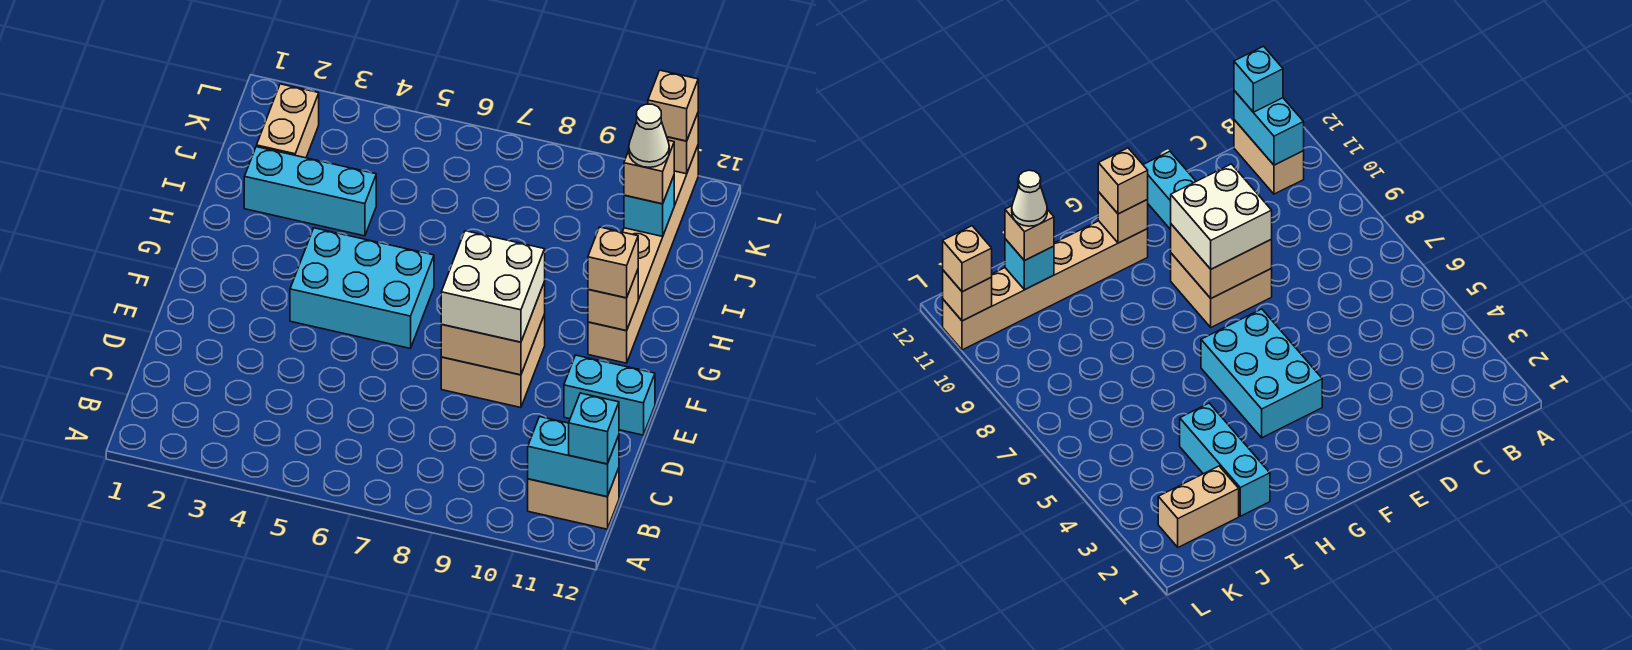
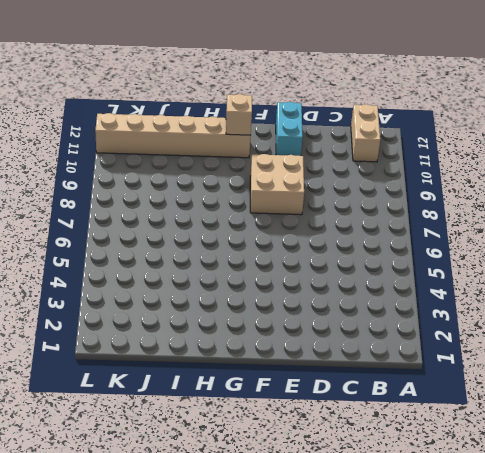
none -> cyan 2x3 brick [290,228,434,348]
none -> cyan 1x3 brick [244,147,376,236]
none -> tan 1x2 brick [257,84,319,158]

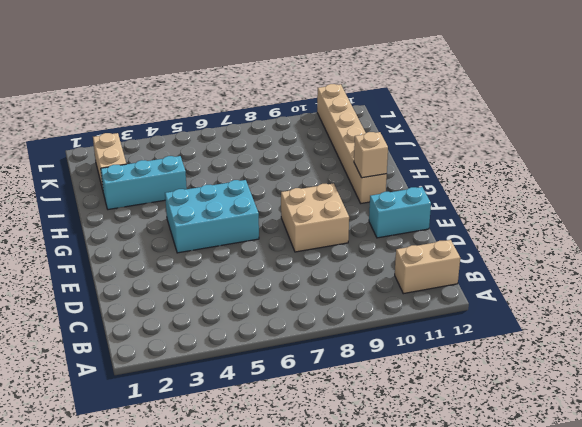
none -> cyan 1x2 brick [528,417,619,497]
none -> tan 2x2 brick [441,282,545,375]
none -> cyan 1x1 brick [624,176,674,236]

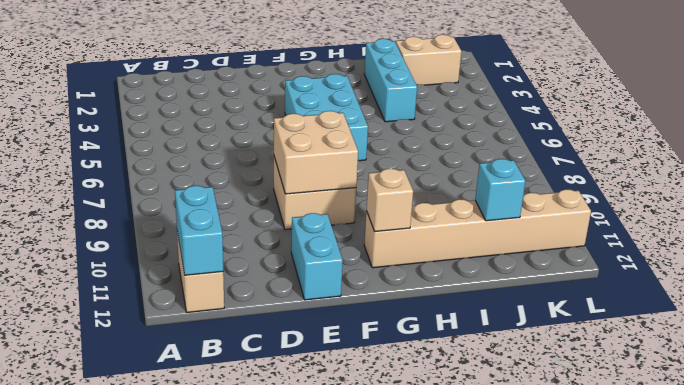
none -> tan 1x1 brick [667,113,698,174]
none -> cyan 1x1 brick [569,393,619,464]
none -> white 2x2 brick [441,231,545,342]

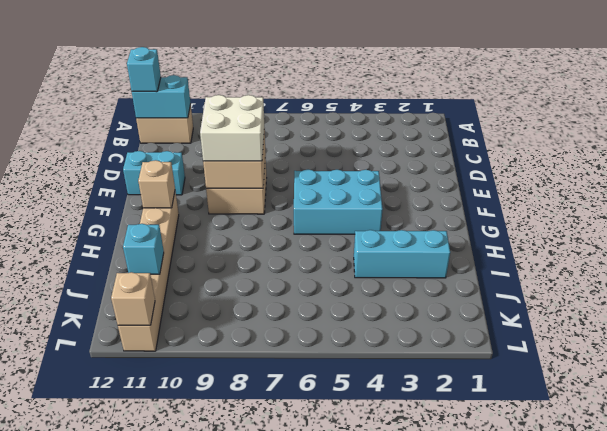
none -> tan 1x2 brick [257,84,319,158]
none -> tan 1x1 brick [588,227,638,298]
none -> tan 1x1 brick [624,140,674,204]

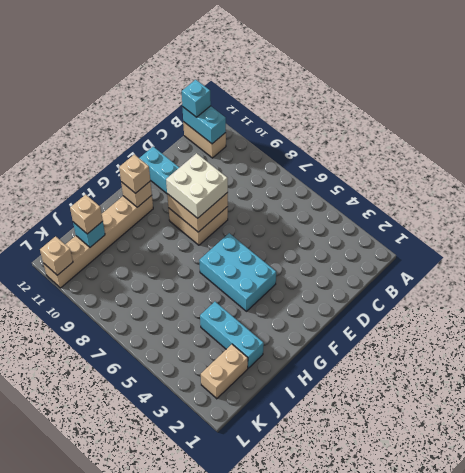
none -> tan 1x1 brick [648,70,698,141]
none -> white 1x1 cone [629,104,669,167]

